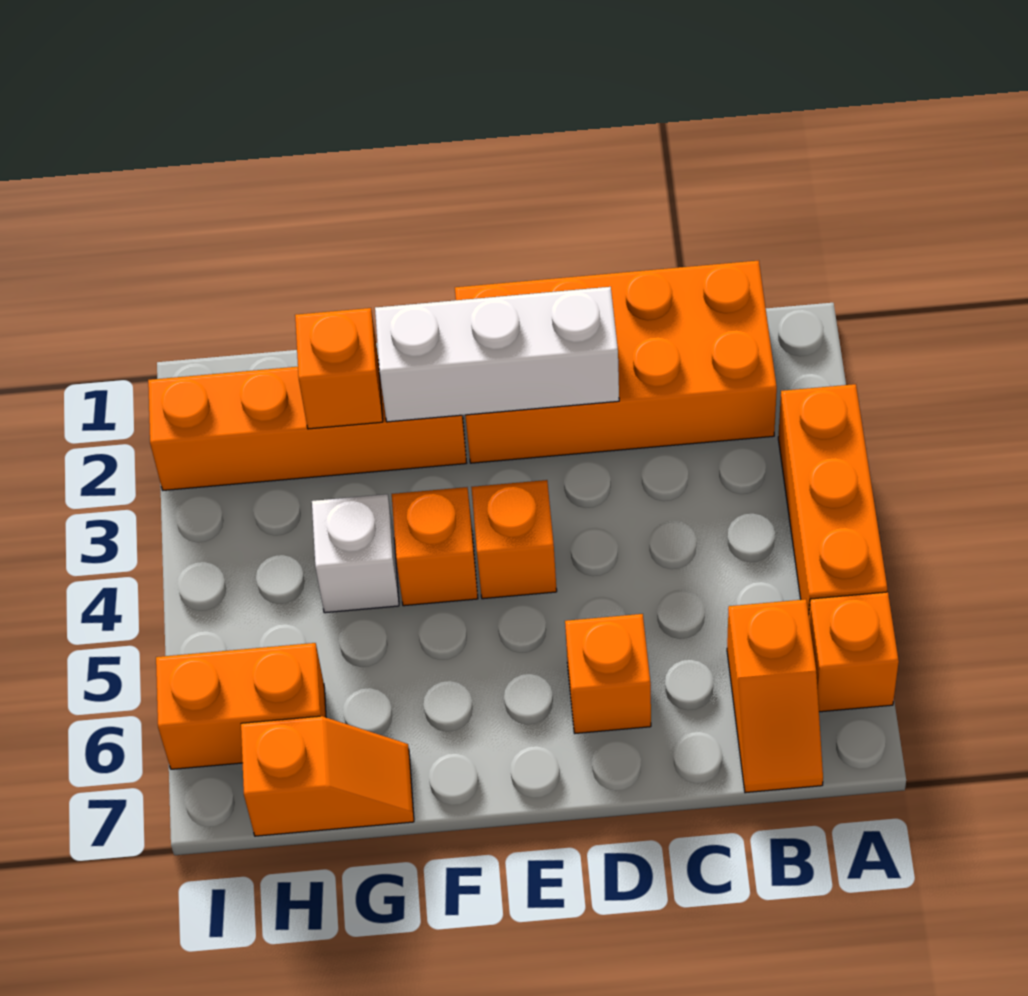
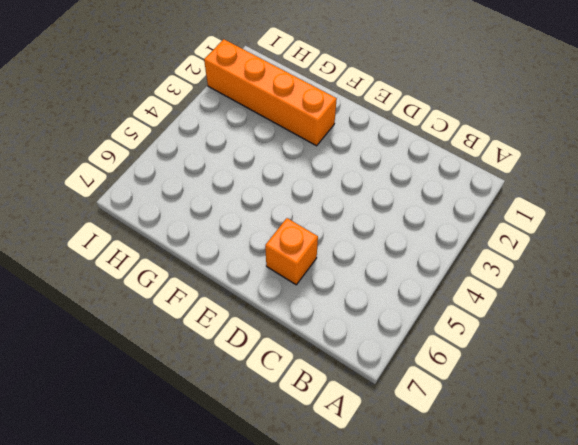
none -> orange 1x3 brick [778,384,887,615]
none -> orange 1x1 brick [809,592,899,712]
none -> orange 2x4 brick [455,260,777,463]

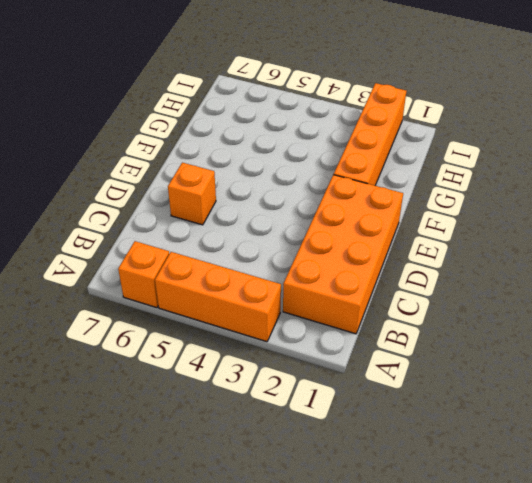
none -> orange 1x2 slope [727,599,823,793]
none -> orange 1x1 brick [471,480,557,599]
none -> orange 1x1 brick [392,487,478,606]

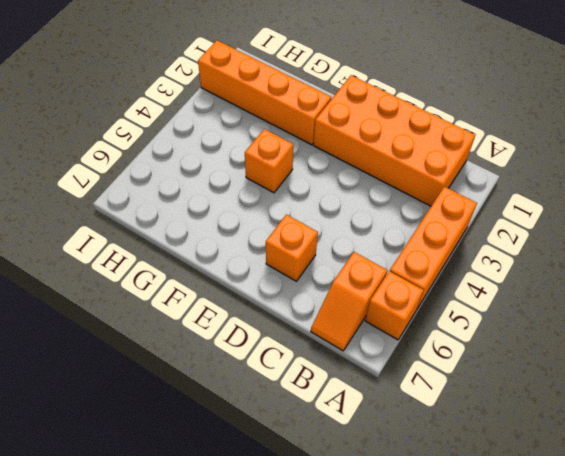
none -> orange 1x1 brick [471,480,557,599]
none -> white 1x1 brick [312,494,399,613]
none -> orange 1x2 slope [241,716,414,836]

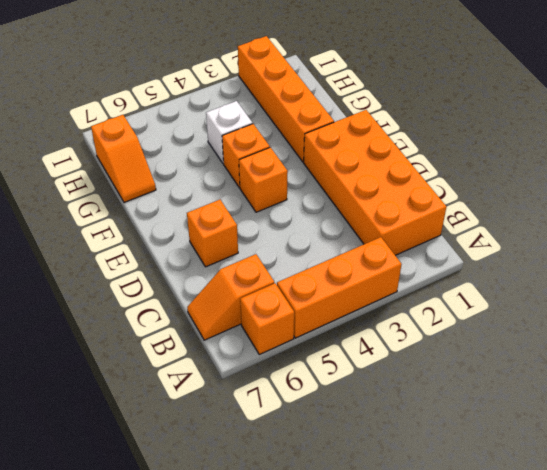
none -> orange 1x2 brick [156,643,326,769]
none -> white 1x3 brick [375,287,619,422]
none -> orange 1x1 brick [295,308,383,429]

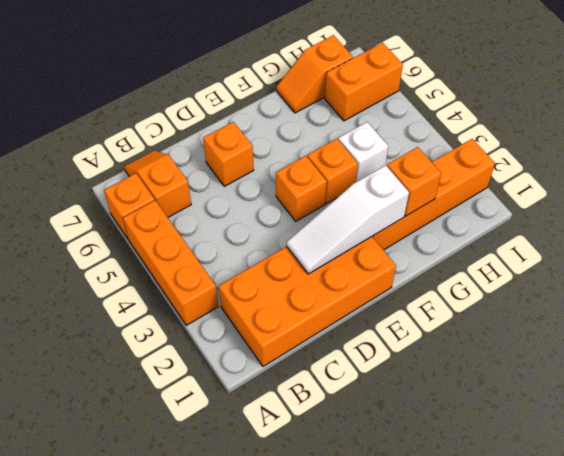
white 1x3 slope [287,165,409,274] -> white 1x3 brick [375,287,619,422]

